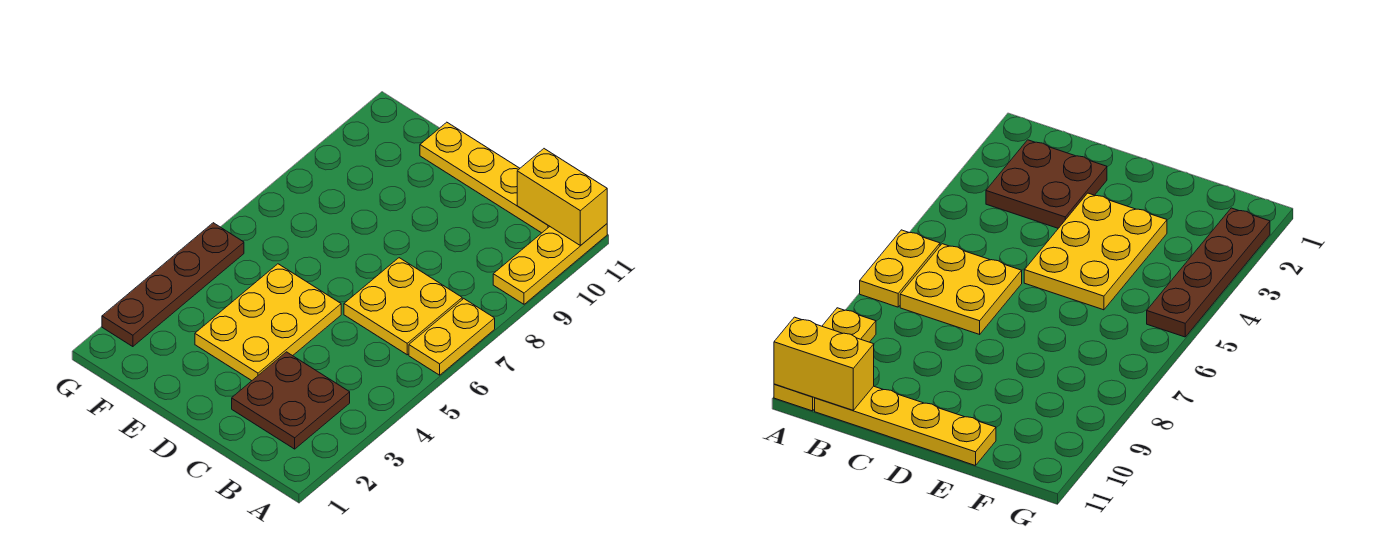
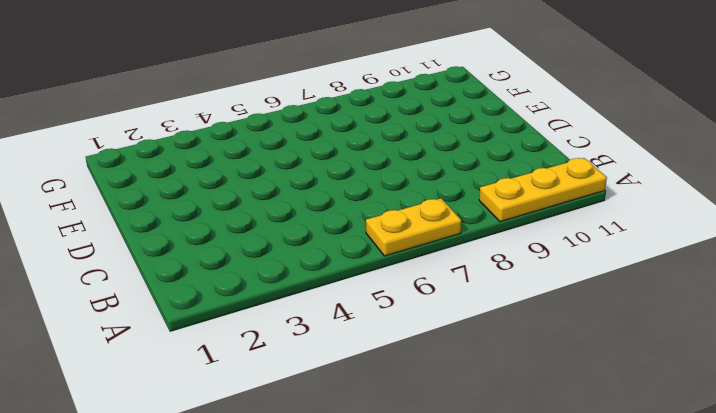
none -> brown 2x2 plate [232,352,350,449]
none -> yellow 2x2 plate [344,258,462,355]

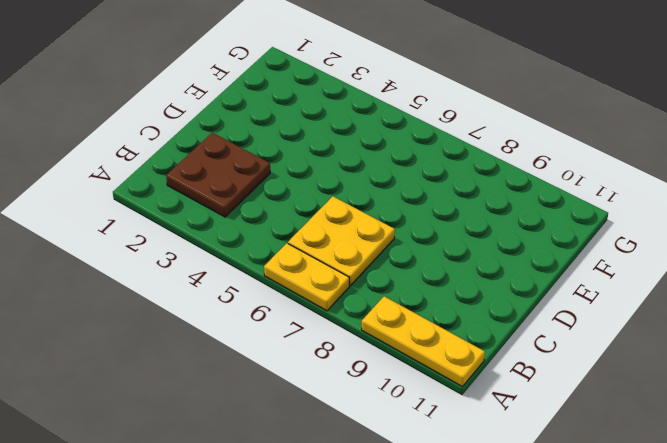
none -> yellow 1x4 plate [420,122,550,233]
none -> yellow 2x3 plate [195,264,341,381]

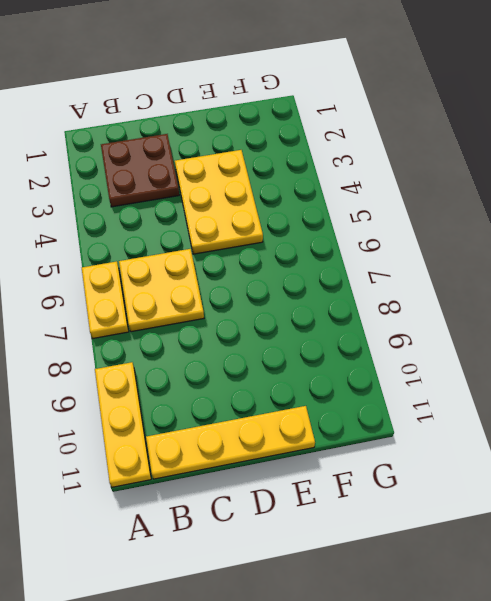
none -> brown 1x4 plate [102,223,244,347]
none -> yellow 1x2 brick [517,149,607,246]

